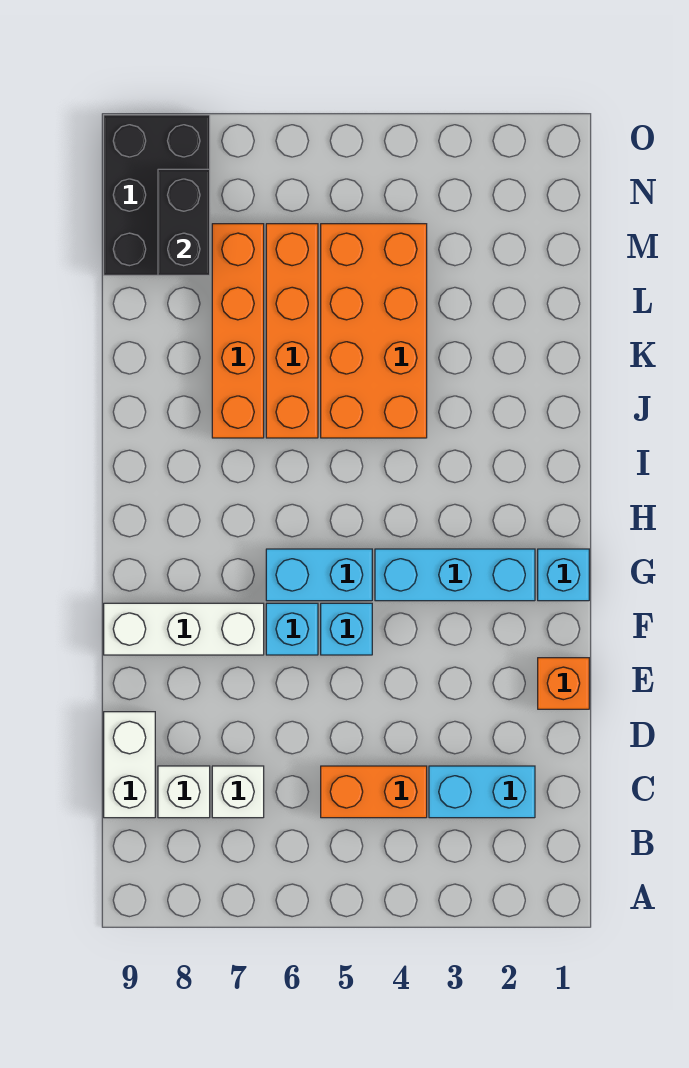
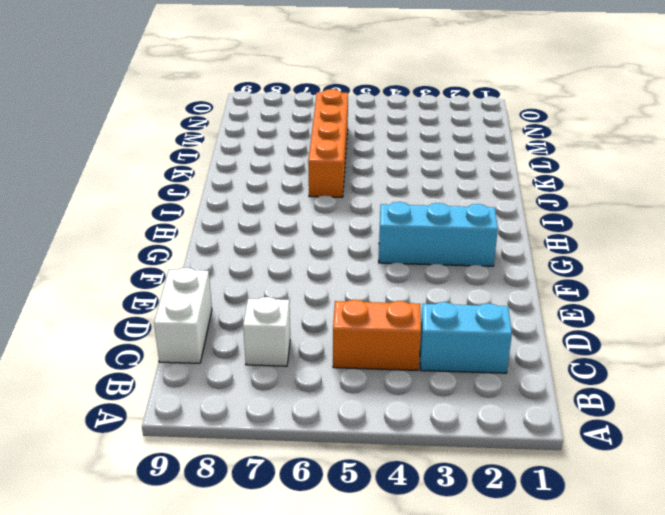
none -> white 1x1 brick [158,766,210,818]
none -> orange 1x1 brick [538,658,589,709]
none -> cyan 1x1 brick [321,603,372,655]

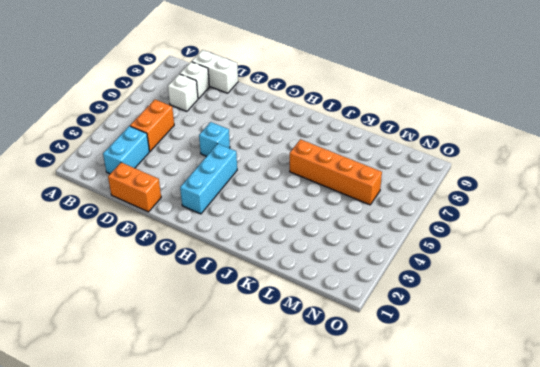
orange 1x2 brick [108,162,161,212] -> orange 1x1 brick [538,658,589,709]
none -> cyan 1x1 brick [266,603,318,655]
none -> white 1x3 brick [104,603,264,655]
none -> cyan 1x1 brick [538,549,589,601]

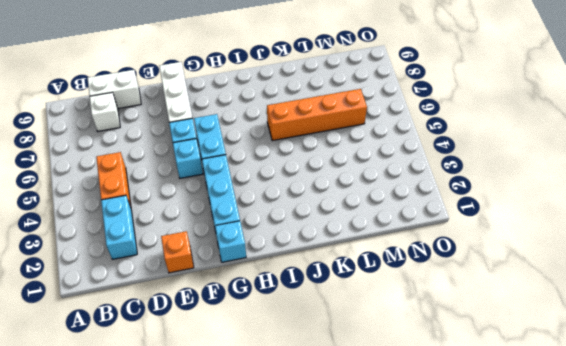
none -> white 1x1 brick [212,766,264,818]
none -> orange 2x4 brick [321,224,427,438]
none -> orange 1x4 brick [212,224,264,438]

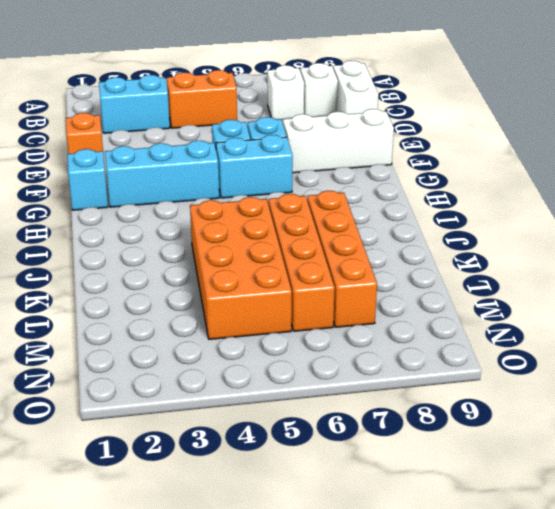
none -> black 2x3 brick [104,115,210,275]
none -> black 1x2 brick [158,169,210,275]

